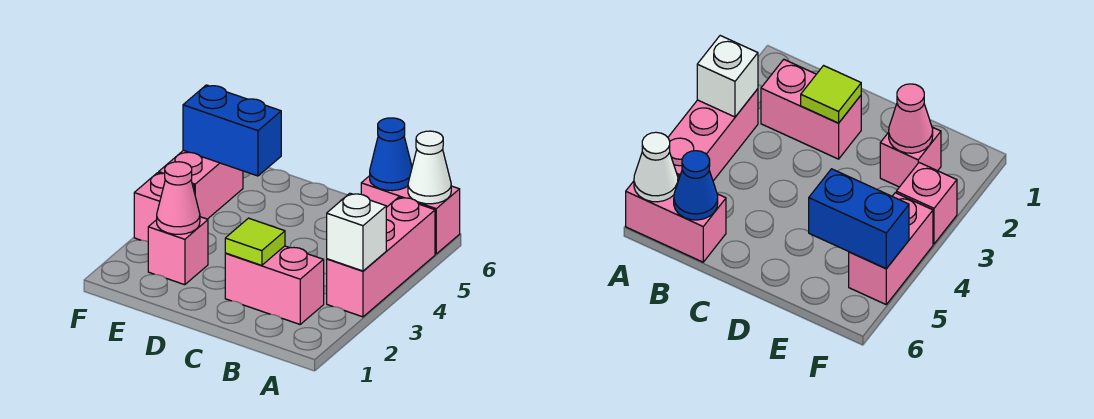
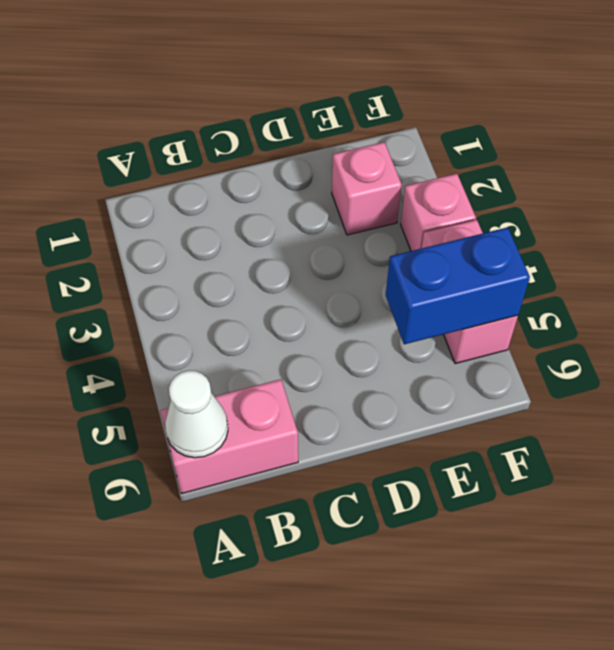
none -> pink 1x3 brick [327,197,435,317]
none -> pink 1x2 brick [225,246,324,324]
none -> white 1x1 brick [327,193,386,271]

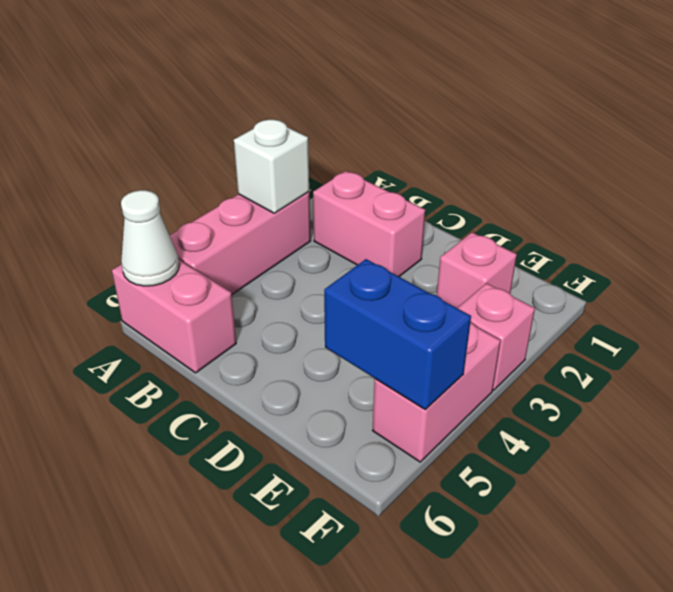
none -> blue 1x1 cone [370,118,412,191]
none -> lime 1x1 tile [225,218,285,265]
none -> pink 1x1 cone [157,162,200,234]

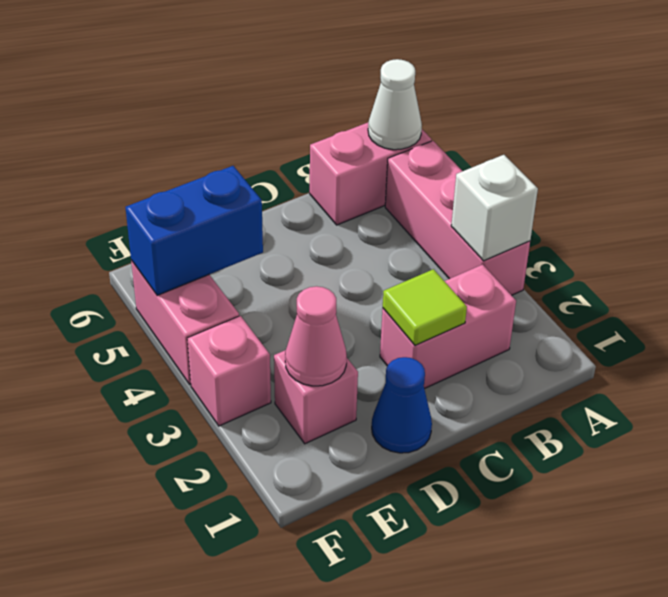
blue 1x1 cone [372,357,432,453] -> blue 1x1 cone moved to [370,118,412,191]

